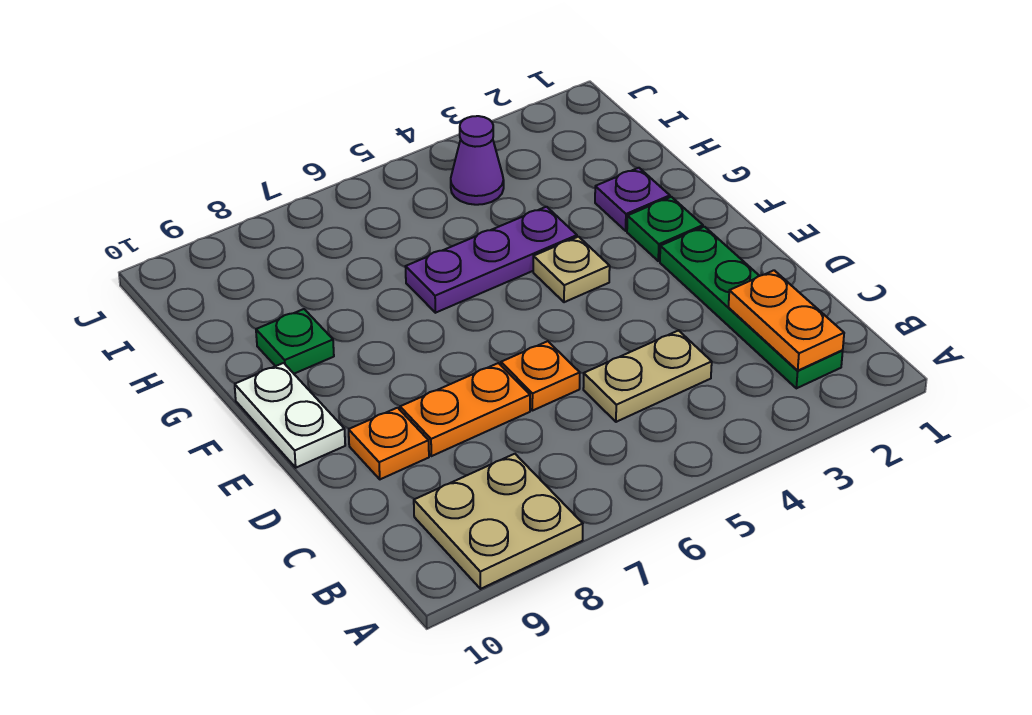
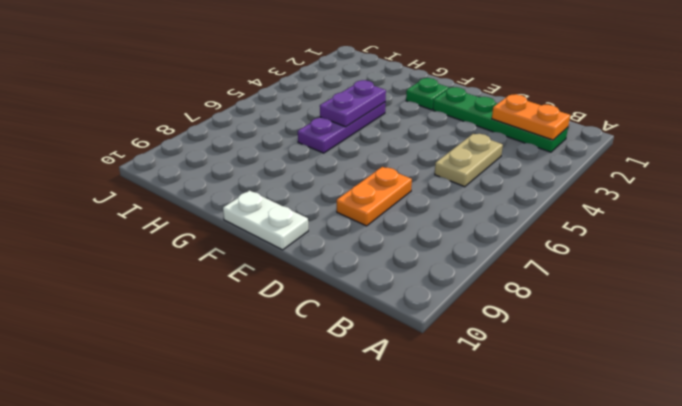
purple 1x2 plate [320,80,386,127] -> none
none -> tan 2x2 plate [414,454,583,589]
none -> orange 1x1 plate [501,341,580,411]
none -> orange 1x1 plate [349,408,429,479]

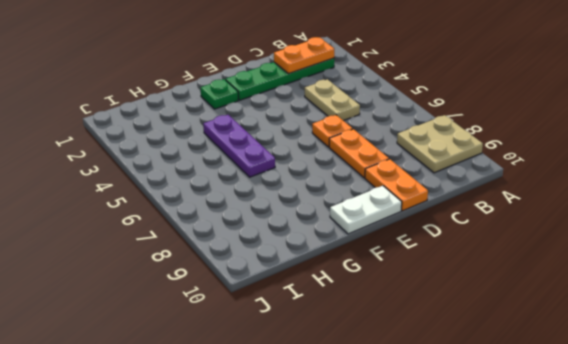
orange 1x2 plate [365,159,428,211] -> orange 1x1 plate [349,408,429,479]
none -> tan 1x1 plate [533,237,610,302]
none -> purple 1x1 plate [595,168,670,231]
none -> green 1x1 plate [256,309,334,374]

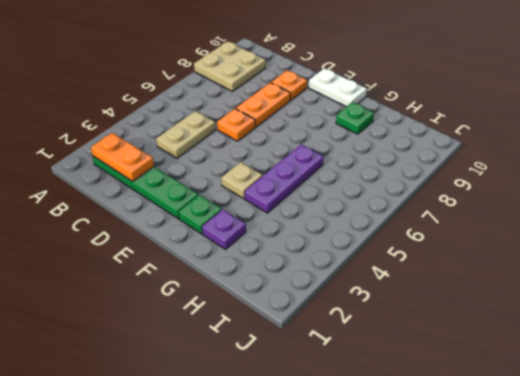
none -> purple 1x1 cone [451,116,504,205]

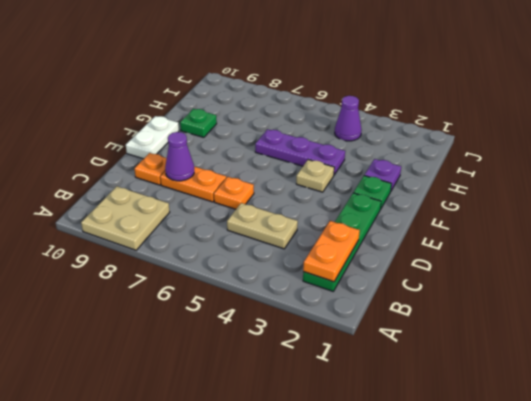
purple 1x1 cone [165,132,194,181] -> none

